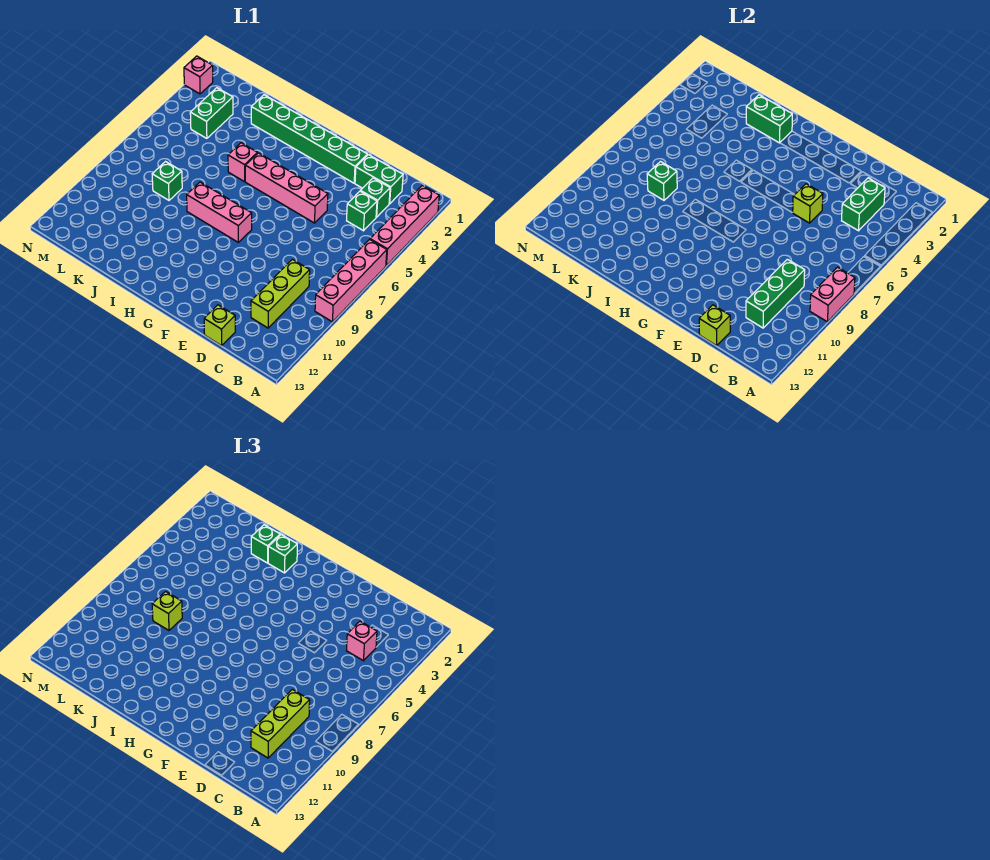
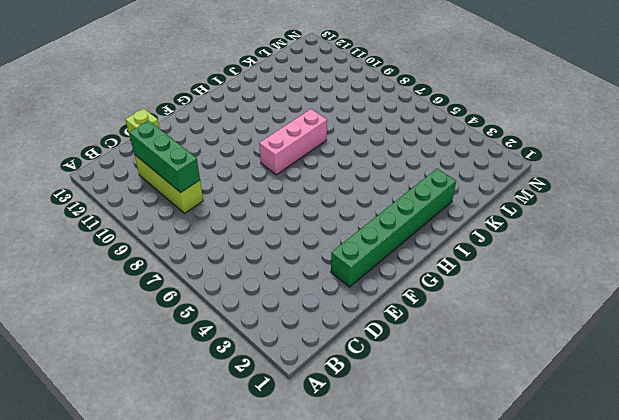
none -> pink 1x4 brick [370,185,439,265]
none -> pink 1x4 brick [315,240,387,322]
none -> green 1x2 brick [355,155,403,204]

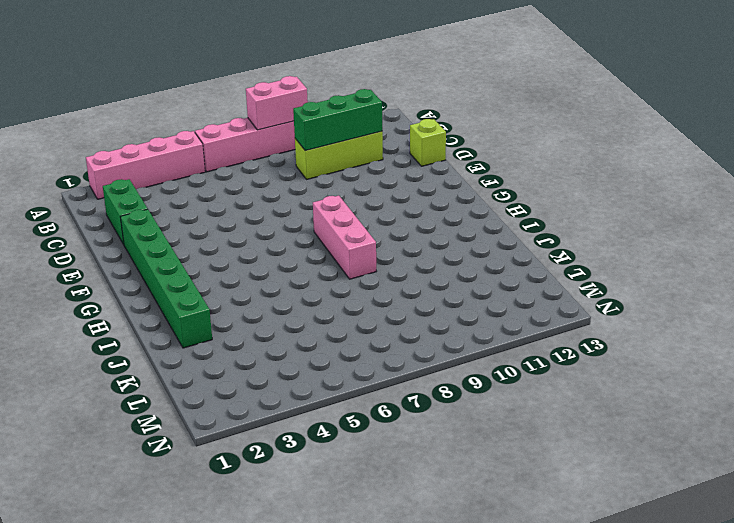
none -> green 1x1 brick [361,178,390,217]
none -> green 1x1 brick [347,191,377,231]
none -> pink 1x4 brick [245,153,328,223]

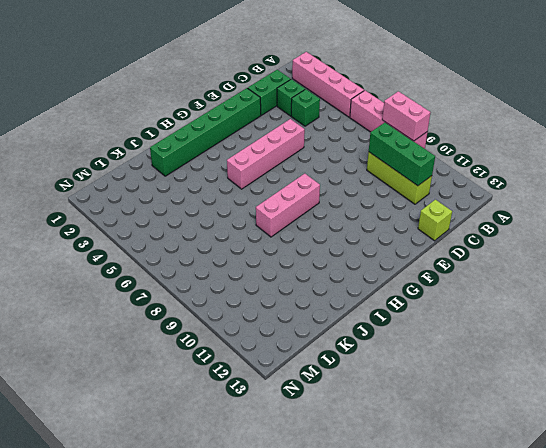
none -> pink 1x1 brick [228,143,257,182]
none -> green 1x1 brick [152,162,182,200]
none -> green 1x2 brick [190,88,233,138]

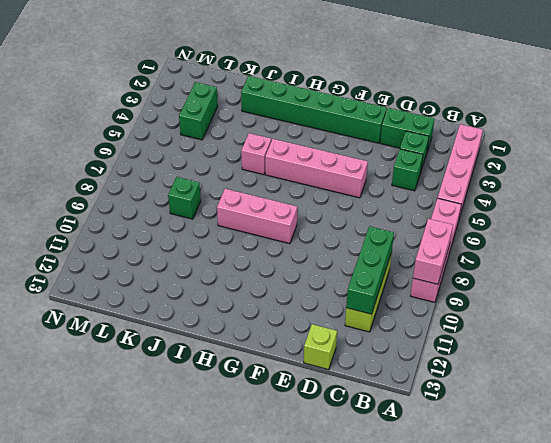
none -> pink 1x1 brick [184,56,213,94]
none -> green 1x2 brick [842,178,885,231]
none -> lime 1x1 brick [699,305,730,346]

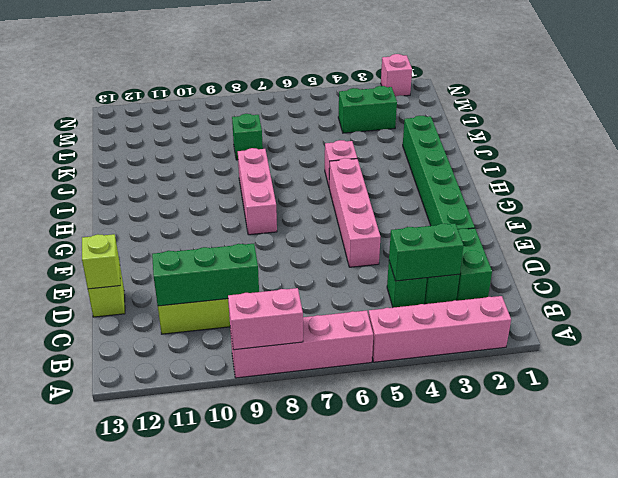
none -> lime 1x1 brick [793,184,823,223]
none -> green 1x2 brick [746,95,792,143]
none -> green 1x1 brick [647,162,677,200]

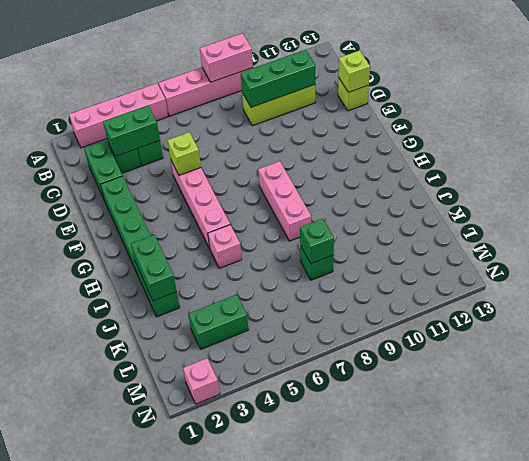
none -> pink 1x1 brick [347,621,377,661]
none -> lime 1x3 brick [251,689,310,758]
none -> green 1x1 brick [268,535,297,573]

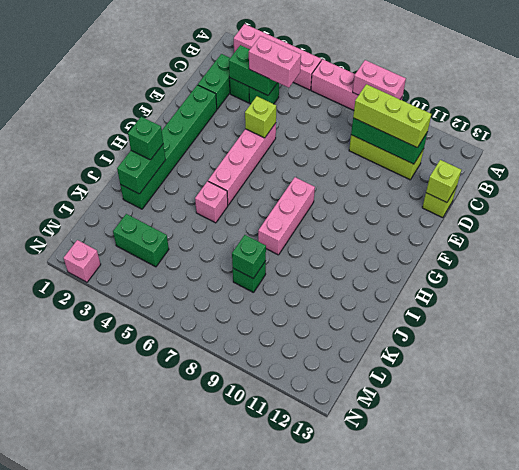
pink 1x2 brick [249,36,301,88] -> pink 1x1 brick [347,621,377,661]
none -> green 1x1 brick [251,525,280,563]
none -> lime 1x1 brick [152,592,182,630]

